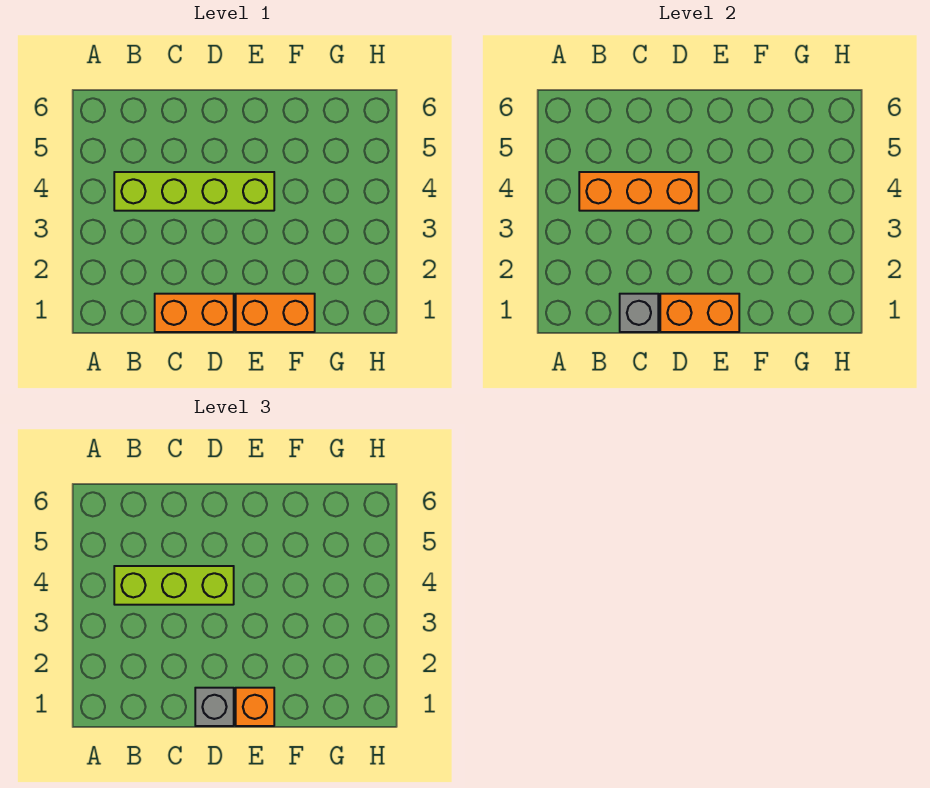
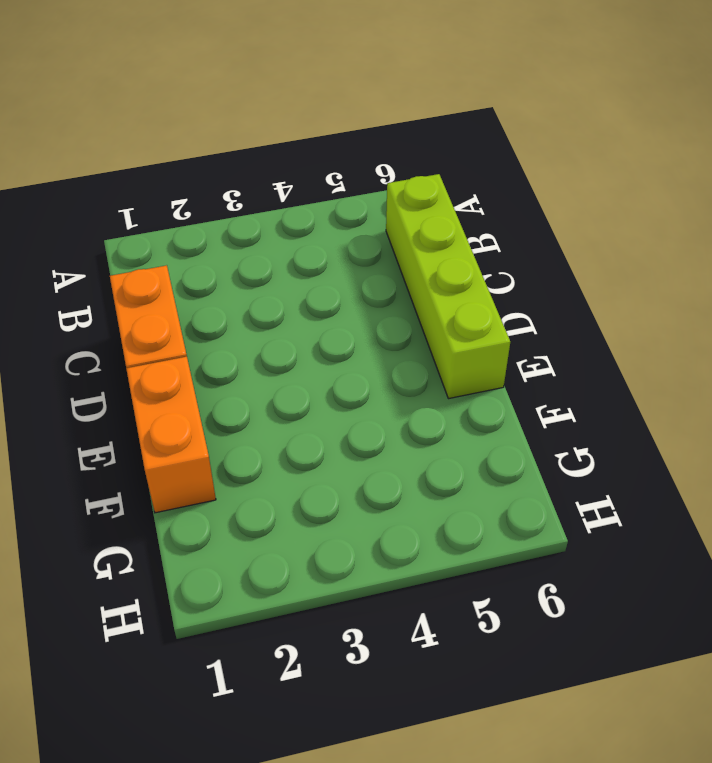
lime 1x4 brick [386,174,510,399] -> lime 1x4 brick moved to [114,172,274,211]
none -> orange 1x3 brick [579,172,699,211]
none -> grey 1x1 brick [620,294,658,332]

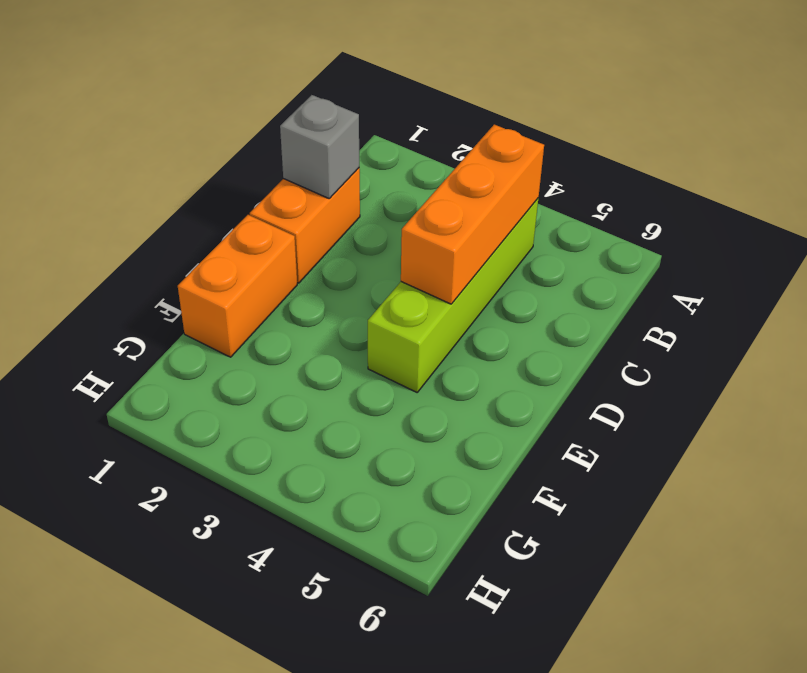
none -> orange 1x2 brick [660,294,739,332]
none -> lime 1x3 brick [114,566,234,605]

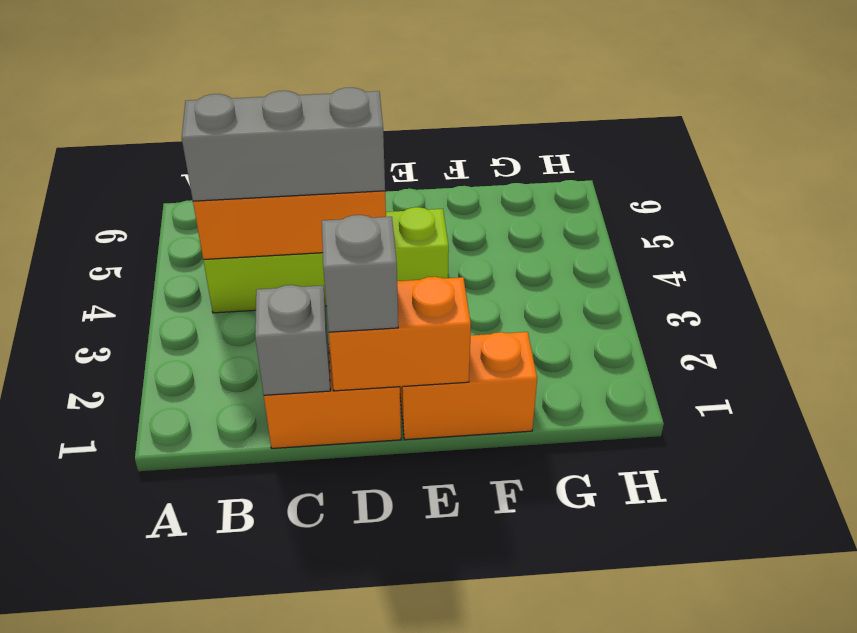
grey 1x3 brick [182,88,385,201] -> lime 1x3 brick [114,566,234,605]
none -> orange 1x1 brick [236,688,274,726]

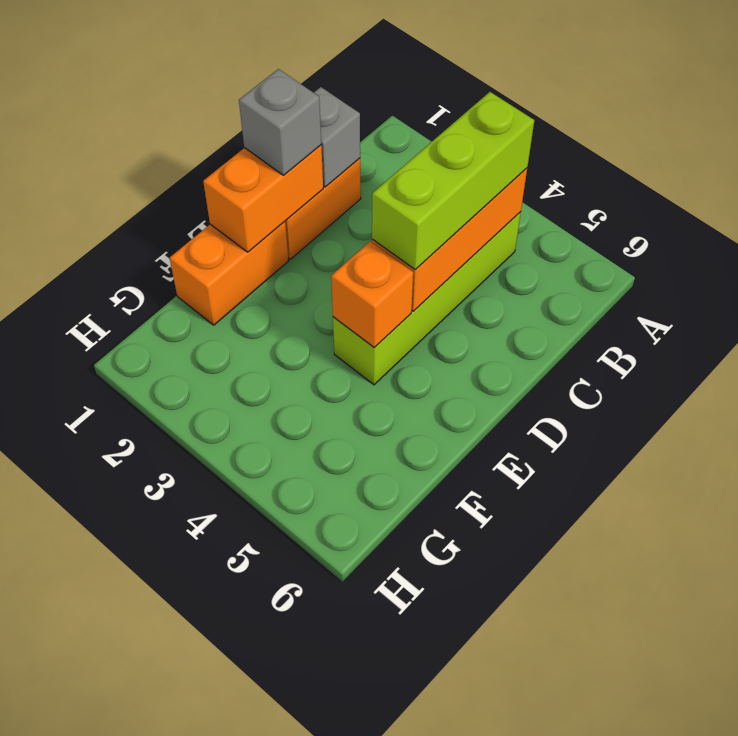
orange 1x1 brick [331,241,413,348] -> orange 1x1 brick moved to [236,688,274,726]

